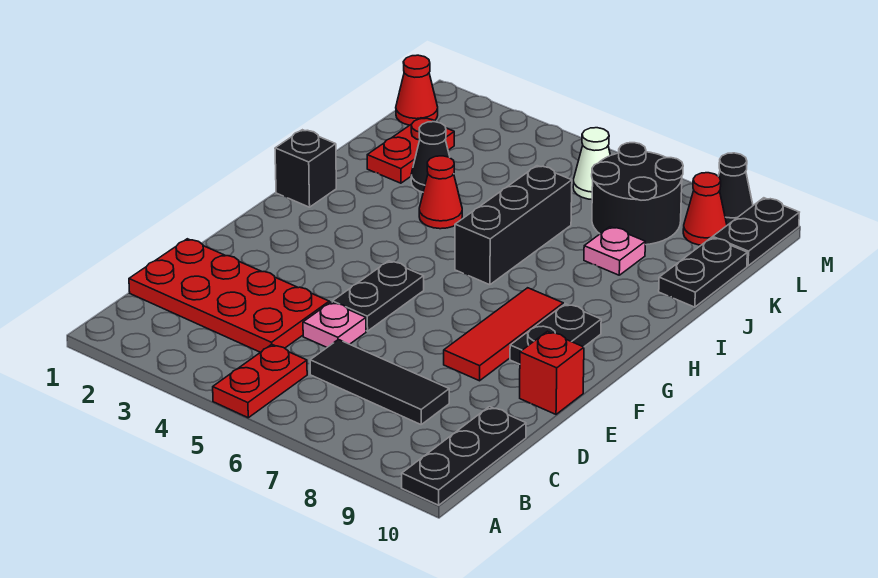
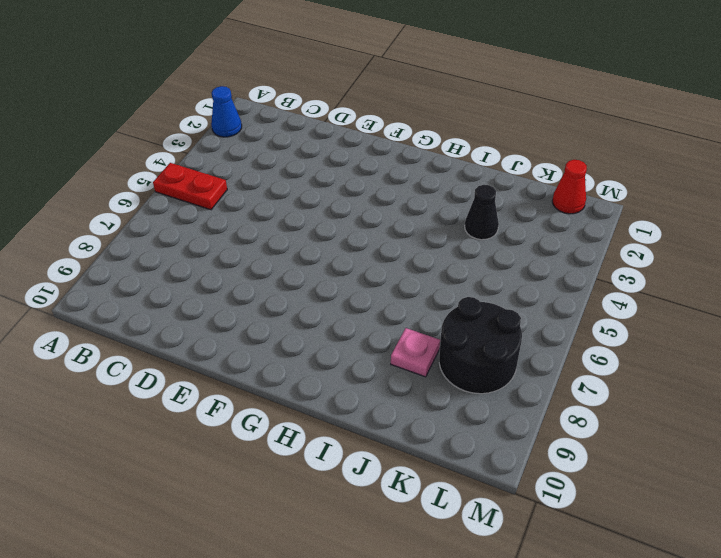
blue 1x1 cone [211,86,242,137] -> none
none -> black 1x3 plate [402,407,526,505]
none -> red 2x4 plate [129,239,329,352]
none -> black 1x3 tile [310,340,449,425]

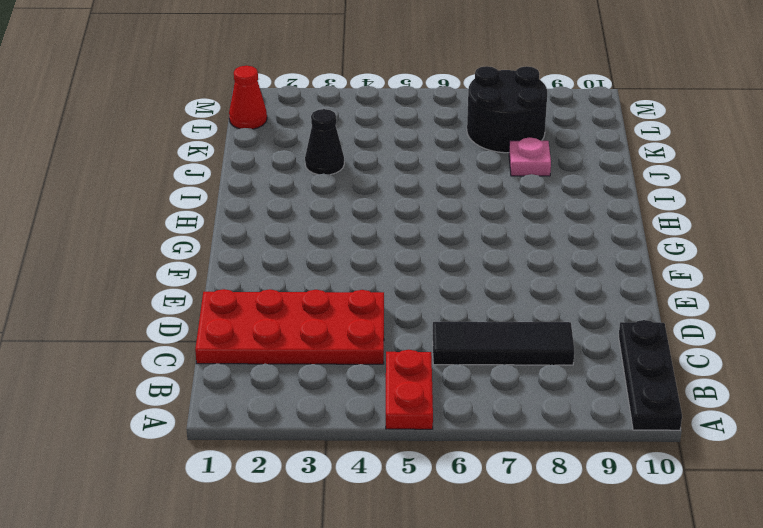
none -> pink 1x1 plate [303,302,366,347]
none -> black 1x2 plate [332,261,424,331]
none -> red 1x3 tile [444,288,563,381]

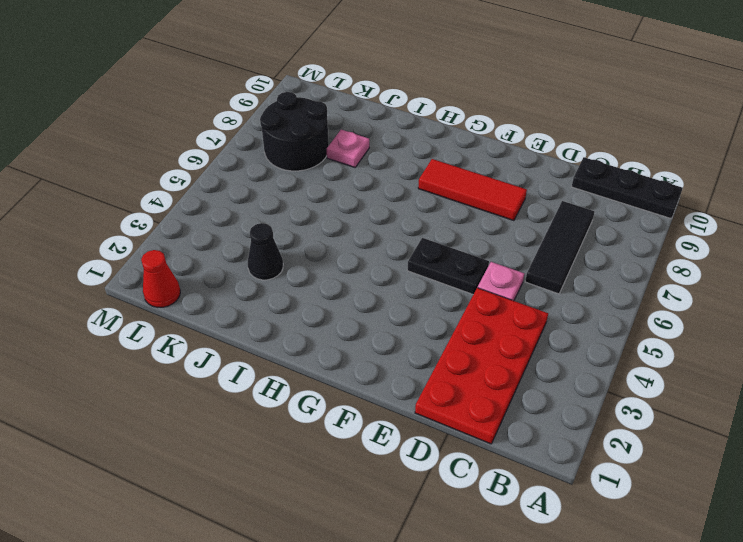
none -> red 1x2 plate [213,344,307,418]
none -> red 1x1 brick [520,331,584,414]
none -> black 1x2 plate [510,304,601,364]

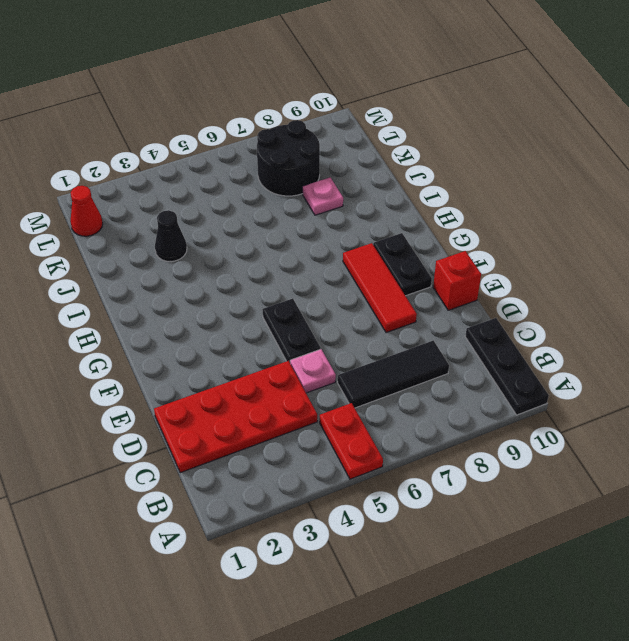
none -> black 1x1 brick [275,130,336,207]
none -> black 1x3 brick [455,166,572,285]
none -> red 1x1 cone [419,156,462,229]

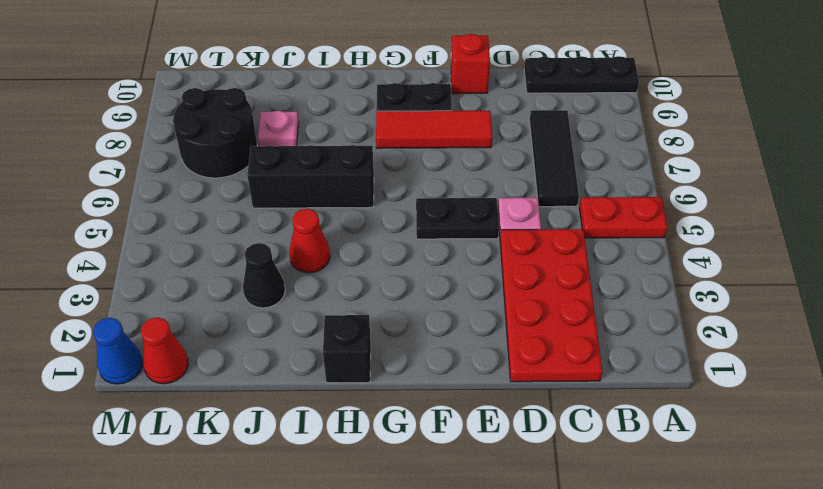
blue 1x1 cone [93,318,143,384] -> none
none -> red 1x2 plate [367,118,454,183]
none -> black 1x2 plate [659,238,747,307]
none -> white 1x1 cone [573,128,610,199]

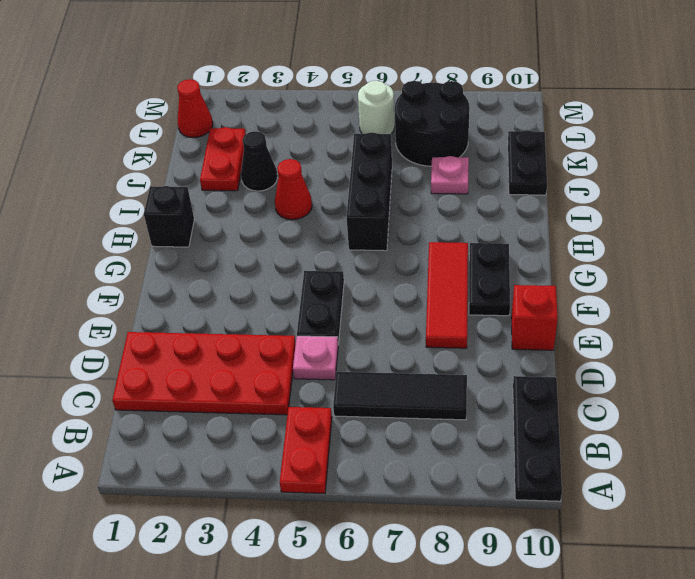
white 1x1 round brick [358,81,395,134] -> white 1x1 cone [573,128,610,199]
none -> red 1x1 cone [683,173,727,245]
none -> black 1x2 plate [713,198,799,266]
none -> black 1x1 cone [718,153,753,225]

